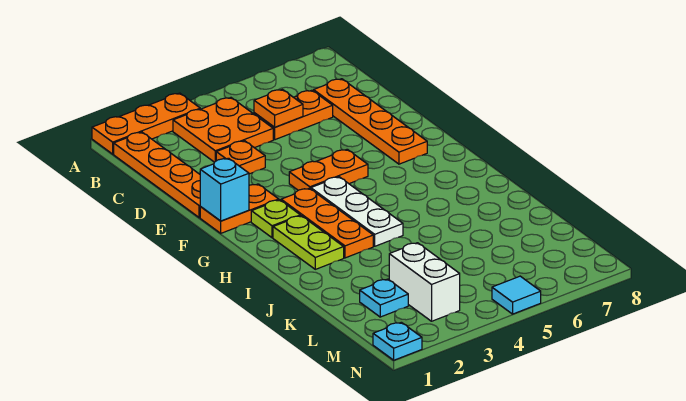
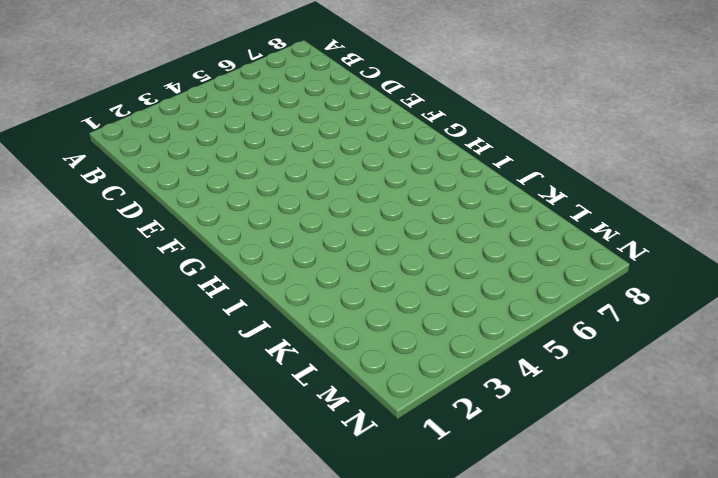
none -> orange 1x3 plate [92,93,200,154]
none -> orange 1x4 plate [114,132,200,218]
none -> orange 2x2 plate [173,98,273,162]

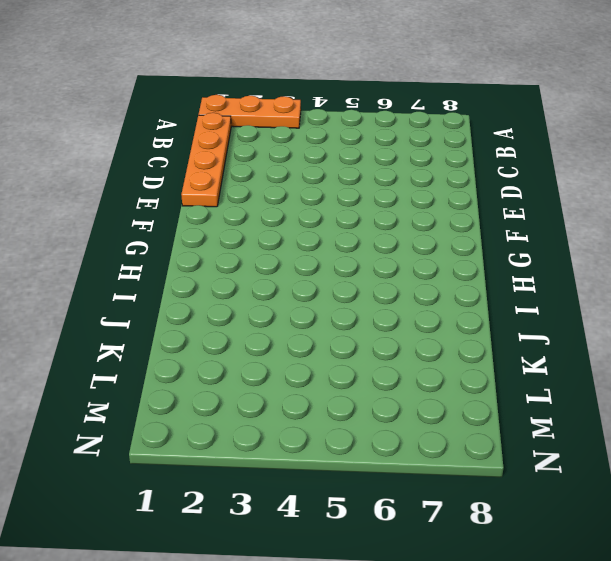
none -> orange 2x2 plate [173,98,273,162]
none -> orange 1x2 plate [254,90,333,140]
none -> orange 1x4 plate [314,79,427,164]

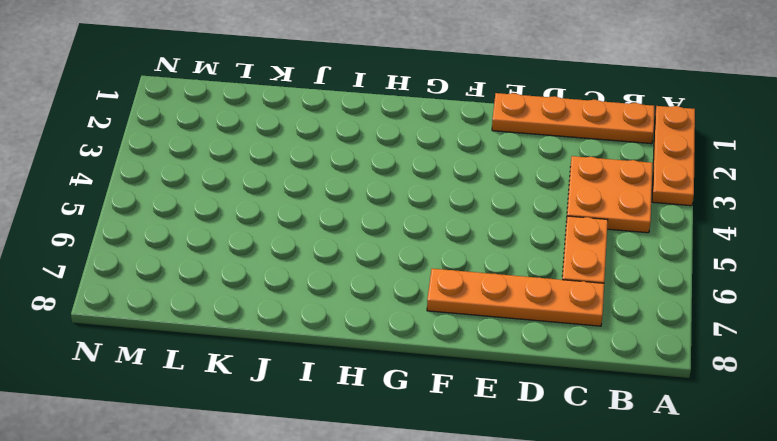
none -> orange 1x1 plate [216,141,265,174]
none -> orange 1x2 plate [200,184,279,233]
none -> orange 1x2 plate [289,149,368,190]

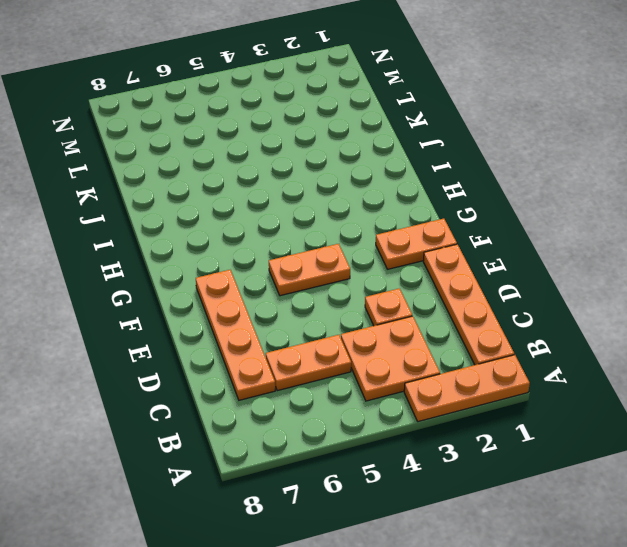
none -> lime 1x1 plate [251,200,300,238]
none -> orange 1x3 plate [281,188,373,258]
none -> white 1x3 plate [311,177,403,246]

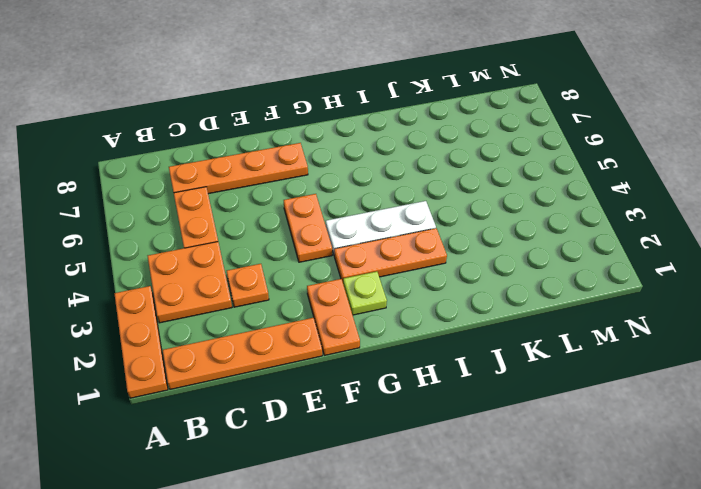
none -> lime 1x2 plate [273,216,344,269]
none -> cyan 1x1 plate [360,279,408,317]
none -> white 1x2 brick [389,243,460,321]

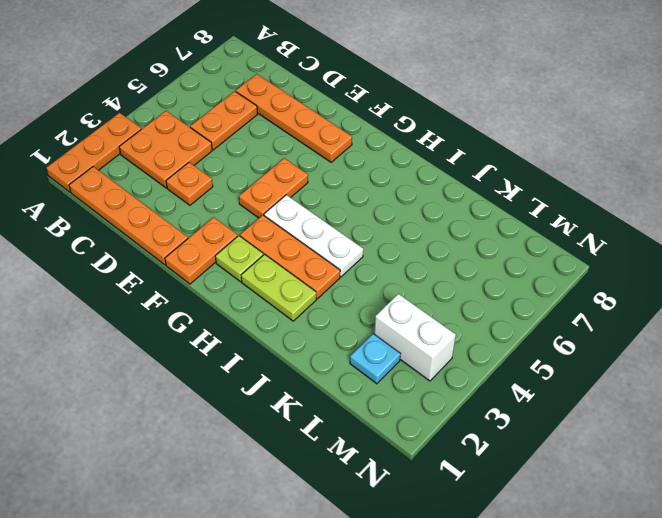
none -> cyan 1x1 plate [373,322,422,360]
none -> cyan 1x1 tile [492,276,541,314]
none -> orange 1x1 plate [254,89,303,127]

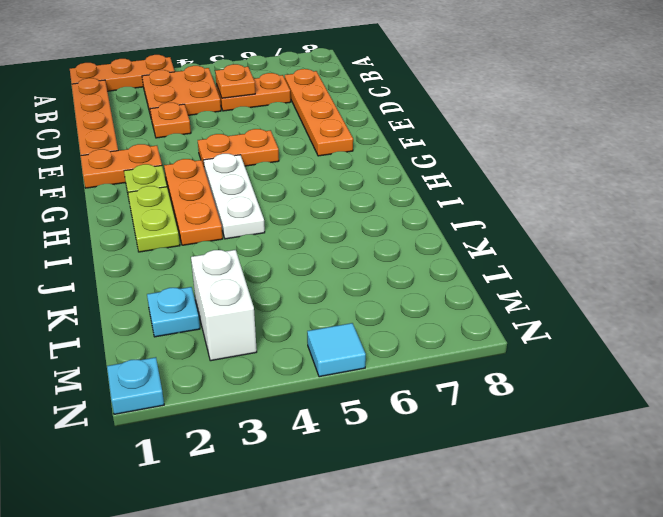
none -> cyan 1x1 brick [200,158,249,221]

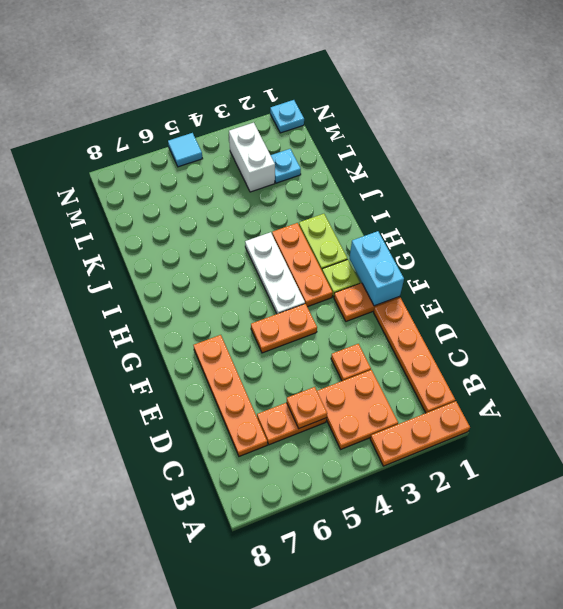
cyan 1x2 brick [349,231,404,306] -> cyan 1x1 brick [200,158,249,221]

